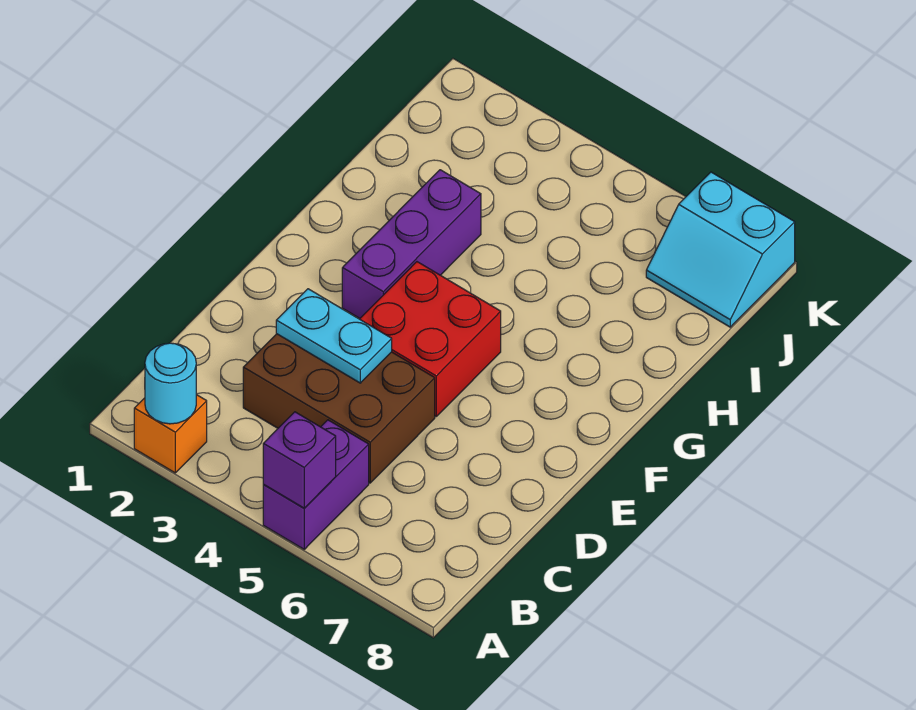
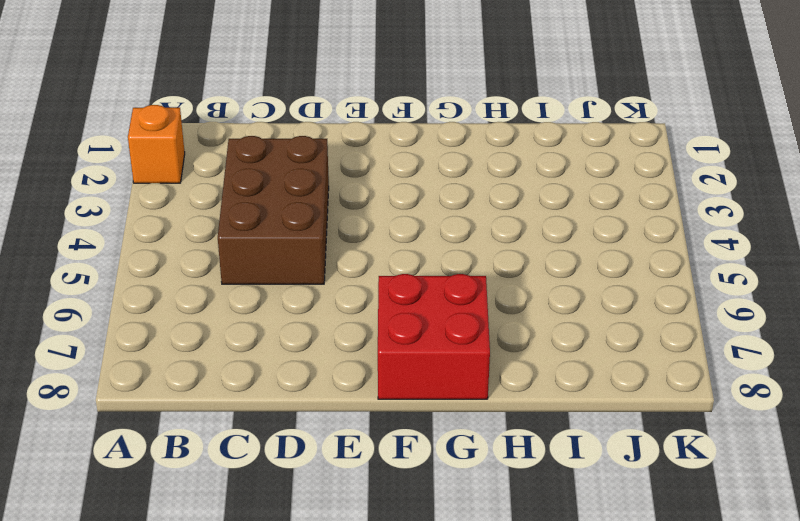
red 2x2 brick [378,274,490,399] -> red 2x2 brick moved to [360,262,501,416]
none -> purple 1x2 brick [263,420,369,549]
none -> purple 1x3 brick [342,170,481,318]

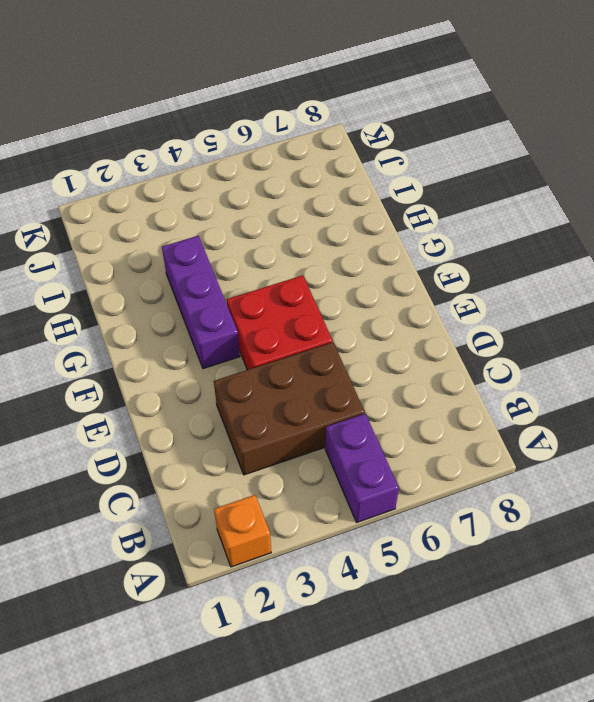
none -> cyan 2x2 slope [646,172,795,327]
none -> cyan 1x1 round brick [145,343,196,424]

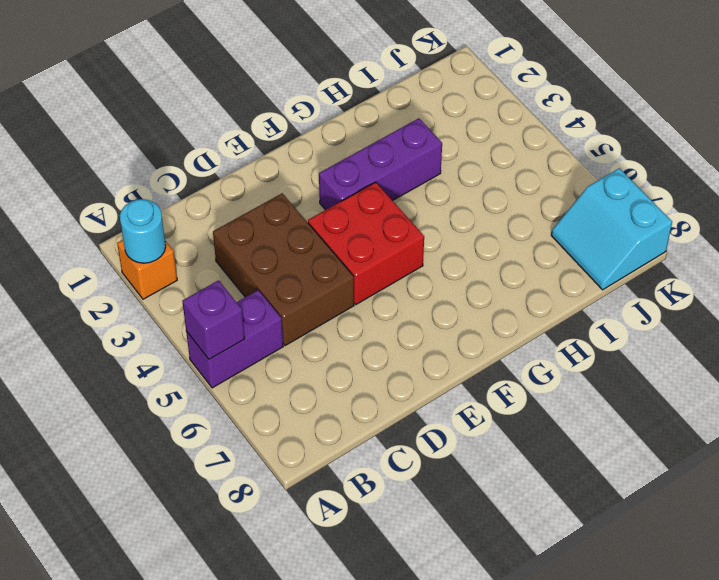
none -> cyan 1x2 plate [276,289,392,383]

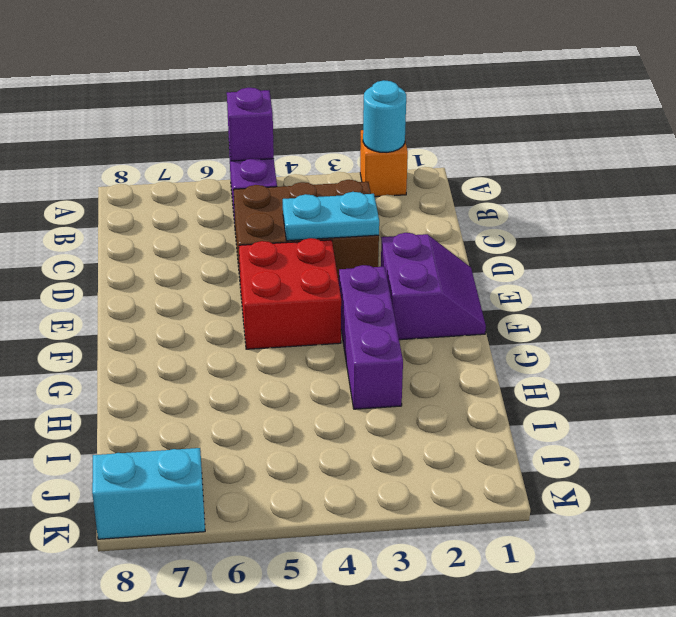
purple 2x2 slope [381,233,486,340] -> none

